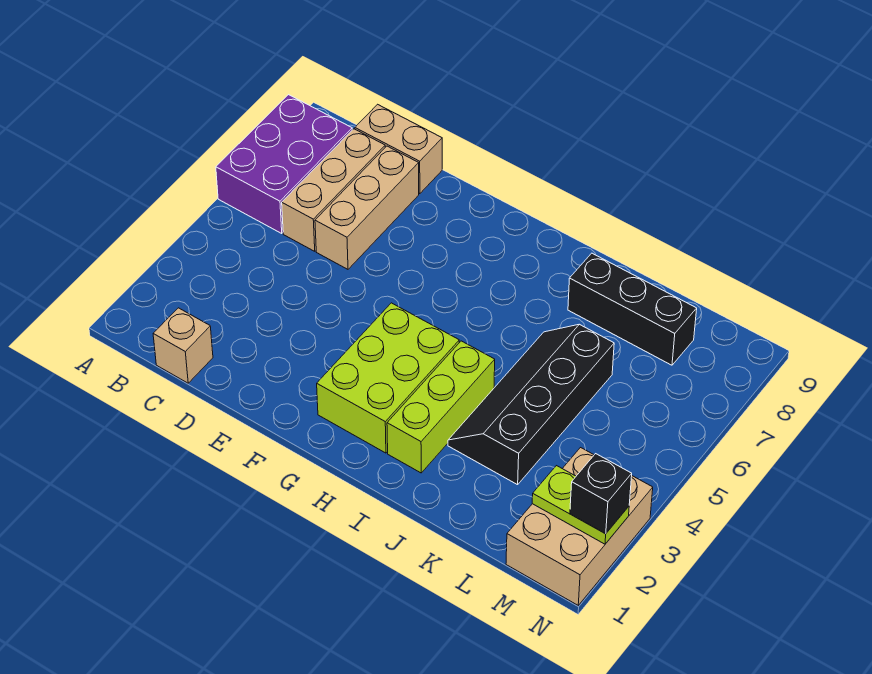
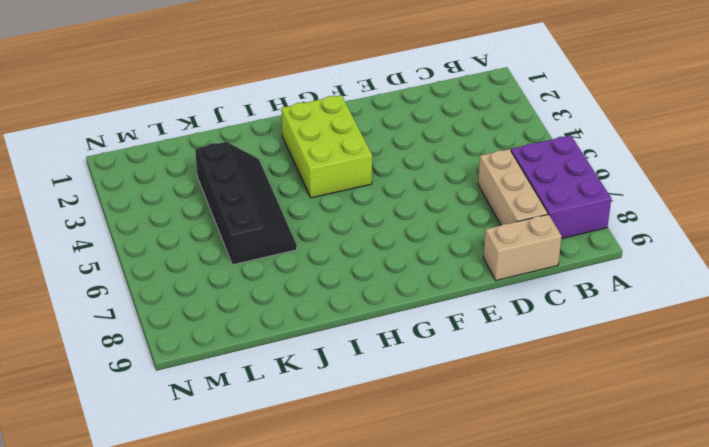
none -> tan 1x1 brick [153,308,213,383]
none -> tan 1x3 brick [315,146,419,269]
none -> lime 1x3 brick [387,341,495,473]

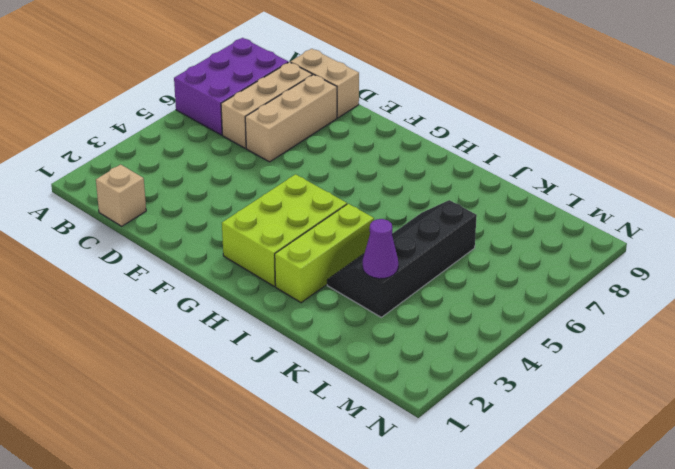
purple 1x1 cone [363,219,398,279] -> none
none -> black 1x3 brick [568,253,697,365]
none -> tan 2x3 brick [506,448,653,605]
none -> lime 1x2 plate [532,466,629,544]

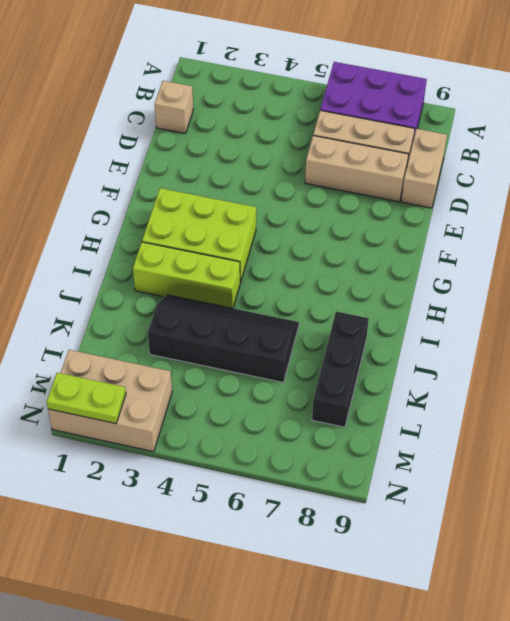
lime 1x2 plate [47,373,126,424] -> lime 1x2 plate turned to [532,466,629,544]
none -> black 1x1 brick [570,454,632,534]

